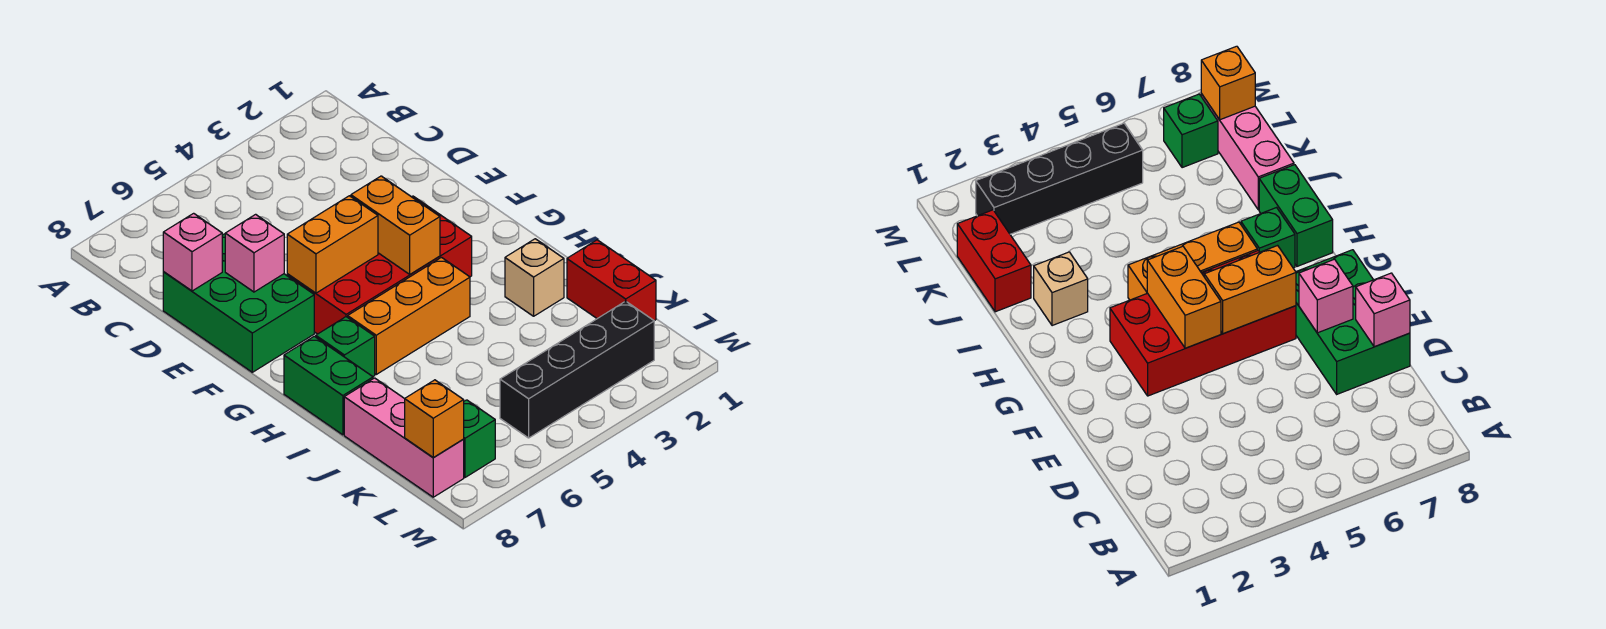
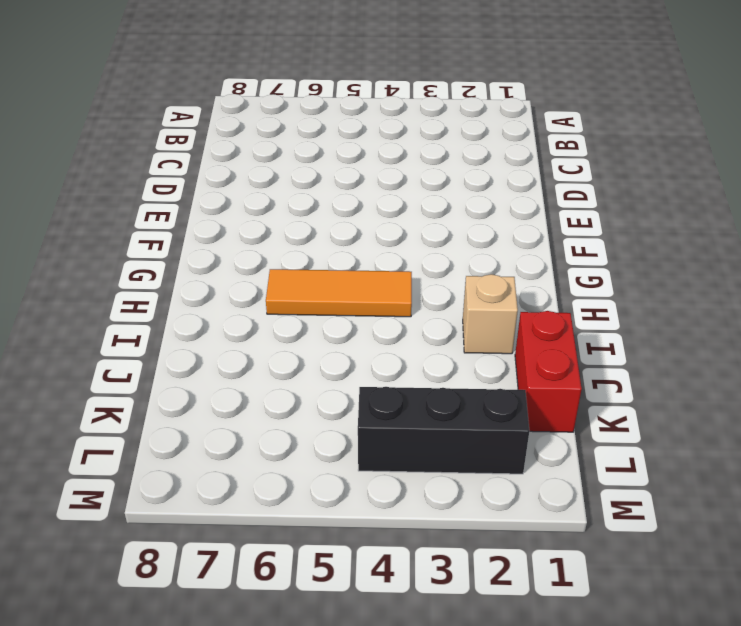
orange 1x3 tile [266,269,412,317] -> orange 1x3 brick [348,257,470,374]
black 1x3 brick [358,387,529,474] -> black 1x4 brick [500,301,654,438]
none -> green 2x3 brick [163,234,314,372]
none -> red 2x4 brick [287,196,472,334]
none -> green 1x1 brick [316,317,375,376]

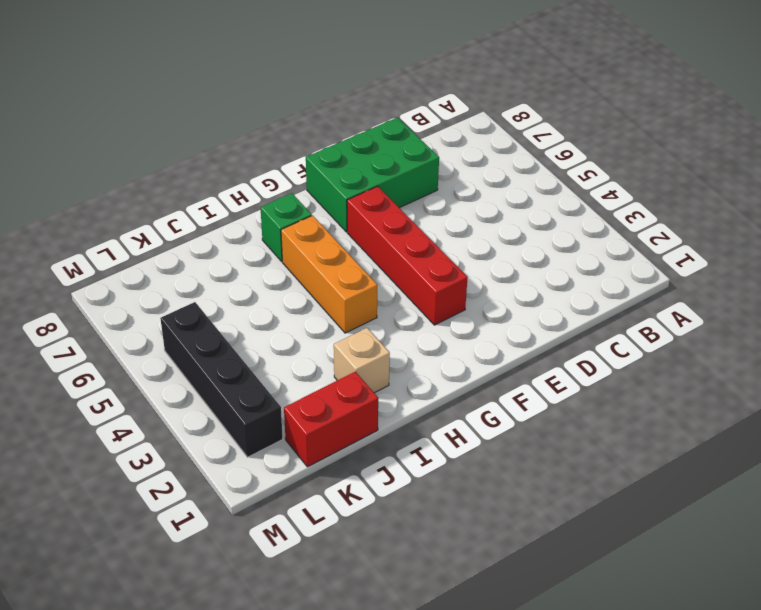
red 1x4 brick [347,186,468,325] -> red 2x4 brick [287,196,472,334]
none -> green 1x2 brick [284,336,373,435]
none -> pink 1x3 brick [344,378,464,497]
none -> green 1x1 brick [463,400,495,477]

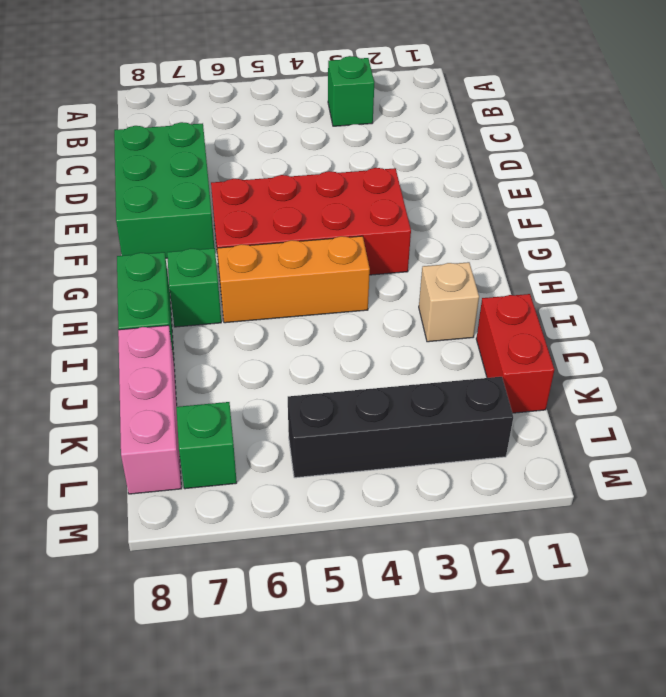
green 1x1 brick [328,56,374,126] -> none
none -> pink 1x1 brick [163,213,222,291]
none -> pink 1x1 brick [225,214,284,292]
none -> orange 1x2 brick [351,176,440,274]

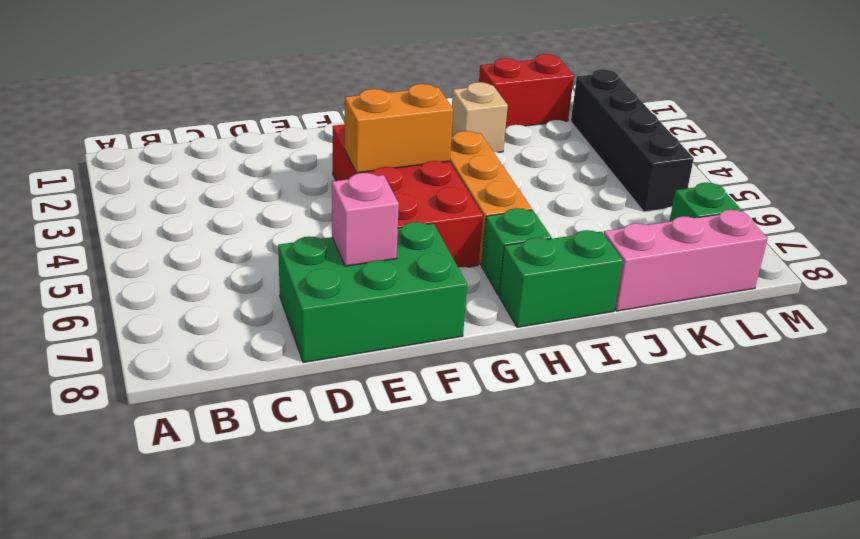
none -> pink 1x1 brick [163,213,222,291]
none -> orange 1x2 brick [287,196,378,293]
none -> orange 1x1 brick [405,380,464,458]

